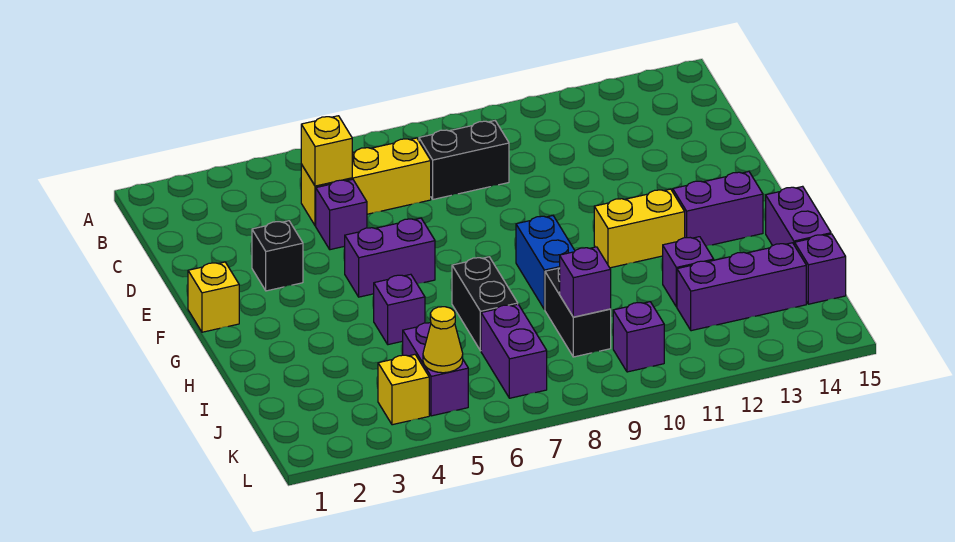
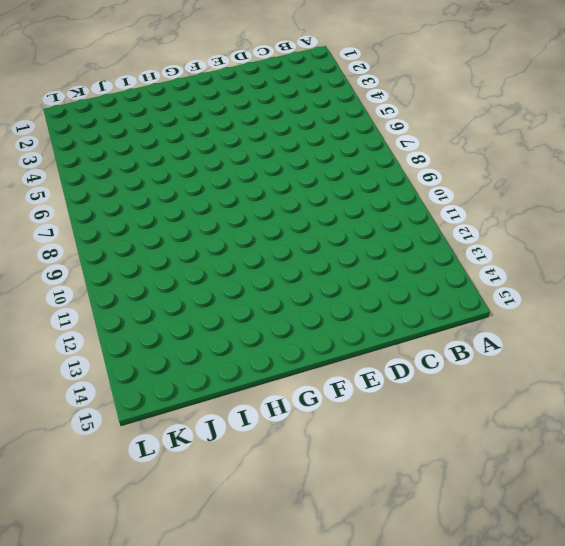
none -> yellow 1x3 brick [301,138,431,226]
none -> black 1x2 brick [419,121,509,199]
none -> purple 1x1 brick [316,179,367,250]

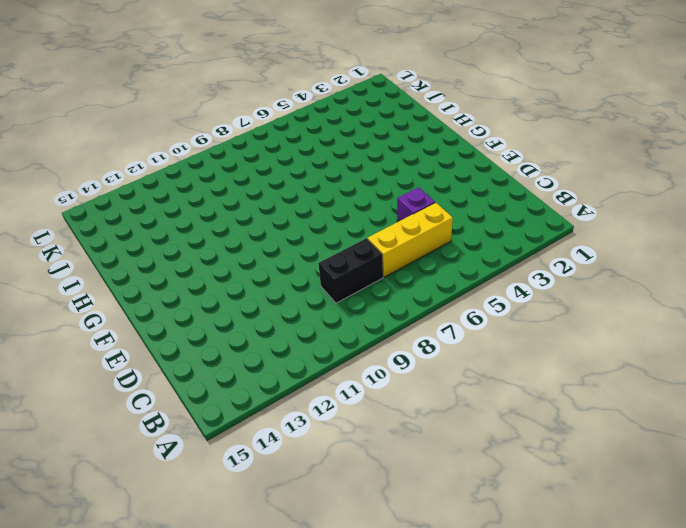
none -> black 1x1 brick [252,221,303,291]
none -> yellow 1x1 brick [188,262,239,332]
none -> purple 1x2 brick [345,218,435,297]

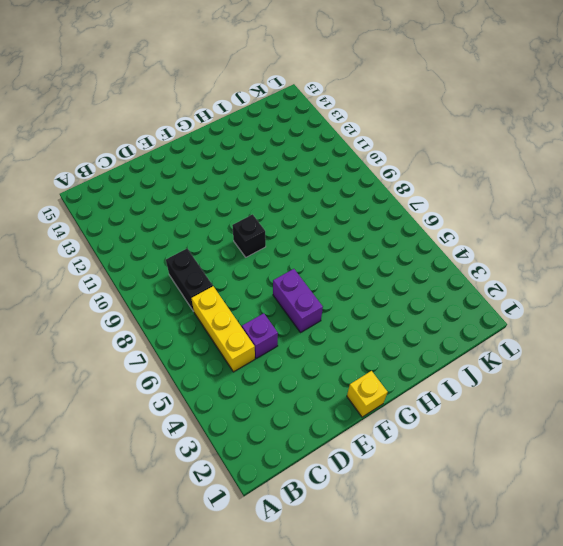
black 1x1 brick [232,214,266,257] -> black 1x1 brick moved to [252,221,303,291]
none -> blue 1x2 brick [516,216,575,309]
none -> yellow 1x2 brick [594,189,685,268]
none -> purple 1x2 brick [673,172,763,246]

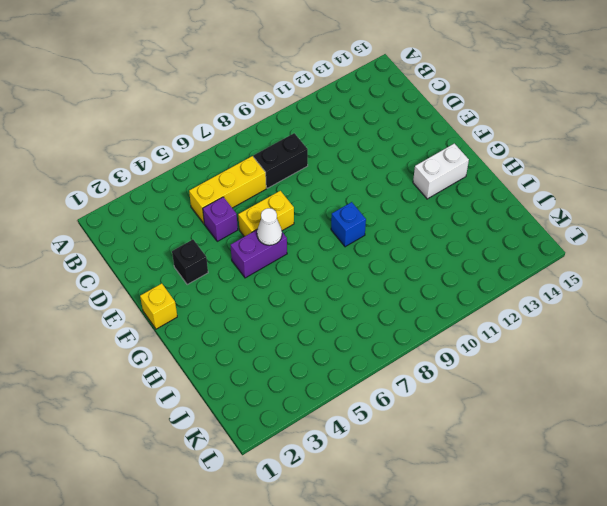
yellow 1x2 brick [238,191,294,237] -> yellow 1x2 brick moved to [594,189,685,268]
white 1x1 cone [257,208,282,245] -> none
blue 1x1 brick [331,202,366,247] -> blue 1x2 brick [516,216,575,309]
white 1x2 brick [413,143,469,199] -> purple 1x2 brick [673,172,763,246]
none -> purple 1x1 brick [374,274,425,345]
none -> black 1x2 brick [452,257,518,351]
none -> purple 1x2 brick [766,186,831,246]

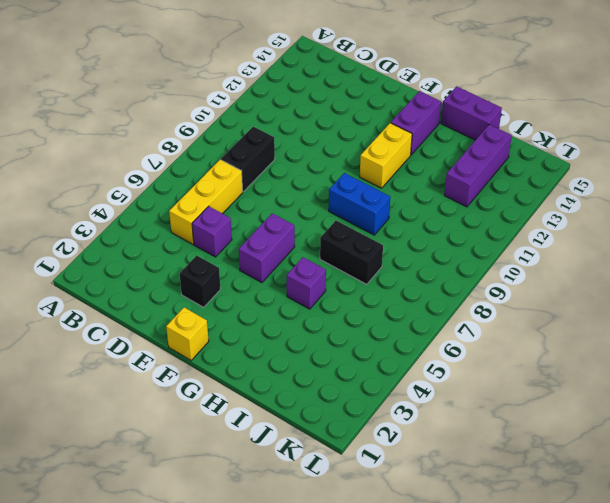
none -> black 1x2 brick [545,268,611,357]
none -> purple 1x1 brick [663,237,714,307]
none -> purple 1x2 brick [403,323,468,416]

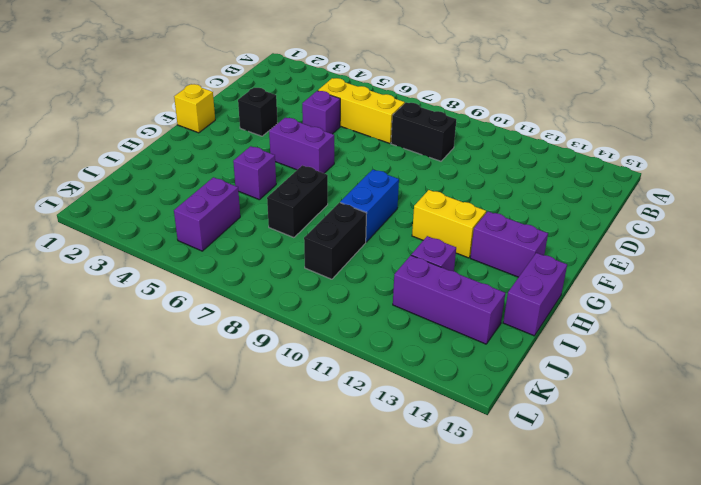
none -> purple 1x2 brick [481,304,547,398]
none -> purple 1x1 brick [795,234,846,304]
none -> yellow 1x1 brick [378,355,429,425]

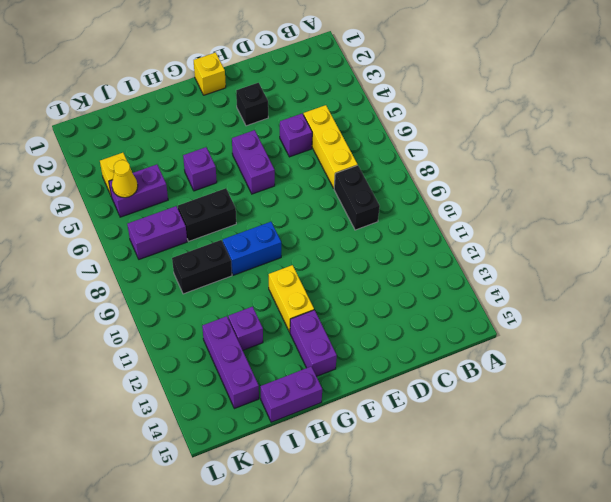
none -> purple 1x1 brick [795,234,846,304]
none -> purple 1x1 brick [613,302,664,372]
none -> yellow 1x1 brick [301,116,352,186]

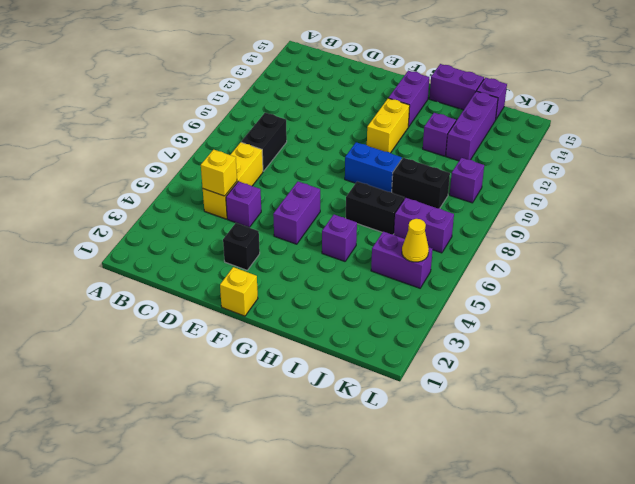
none -> yellow 1x1 brick [378,355,429,425]
none -> purple 1x1 brick [560,247,611,317]

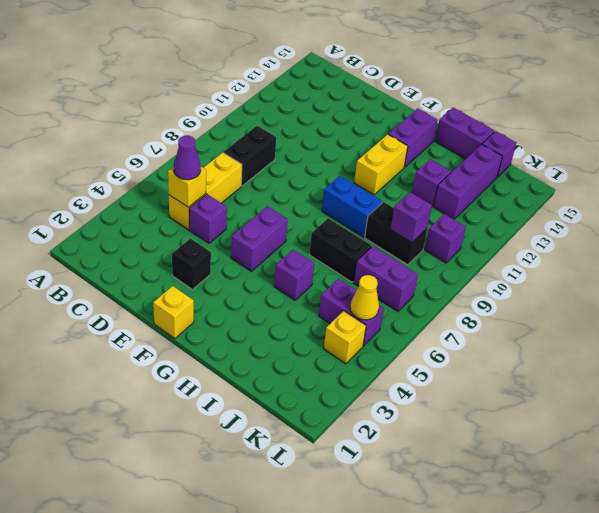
purple 1x1 cone [174,135,201,180] -> none

